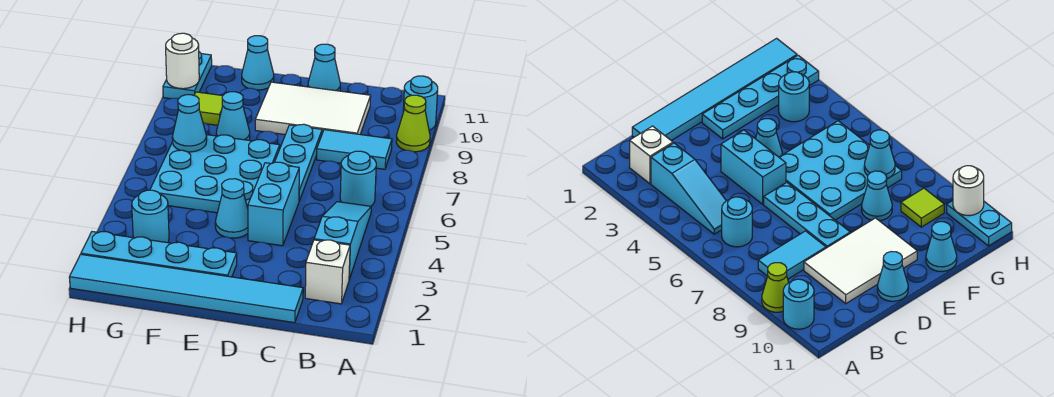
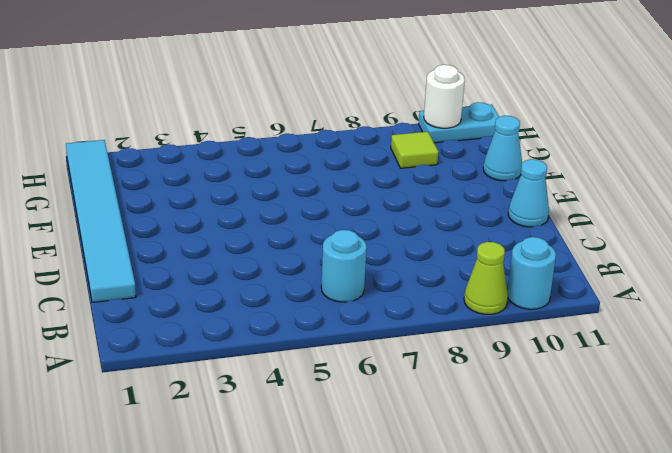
none -> white 1x1 brick [305,240,350,304]
none -> cyan 1x3 slope [314,202,371,279]
none -> cyan 1x2 tile [317,130,392,169]

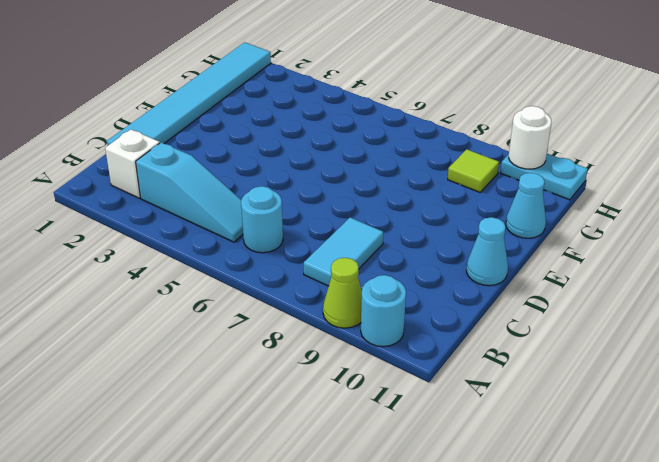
none -> white 2x3 tile [255,82,371,135]
none -> cyan 1x2 brick [248,162,299,246]
none -> cyan 1x3 plate [275,124,322,201]

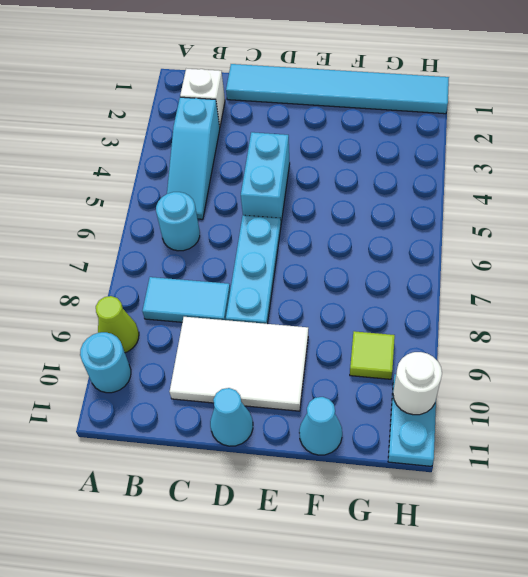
none -> cyan 1x4 plate [81,232,237,277]
none -> cyan 1x1 cone [215,179,248,238]
none -> cyan 3x3 plate [150,135,280,213]

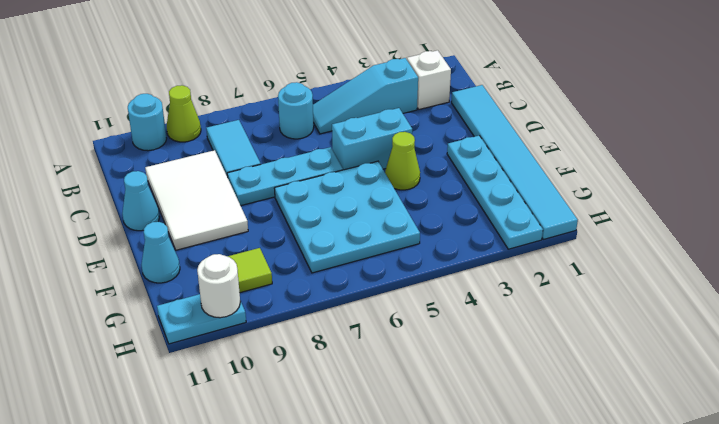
lime 1x1 cone [385,132,420,190] -> cyan 1x1 cone [215,179,248,238]
none -> cyan 1x1 cone [216,92,250,140]
none -> cyan 1x1 round brick [132,190,169,243]
none -> cyan 1x1 cone [172,95,207,152]

